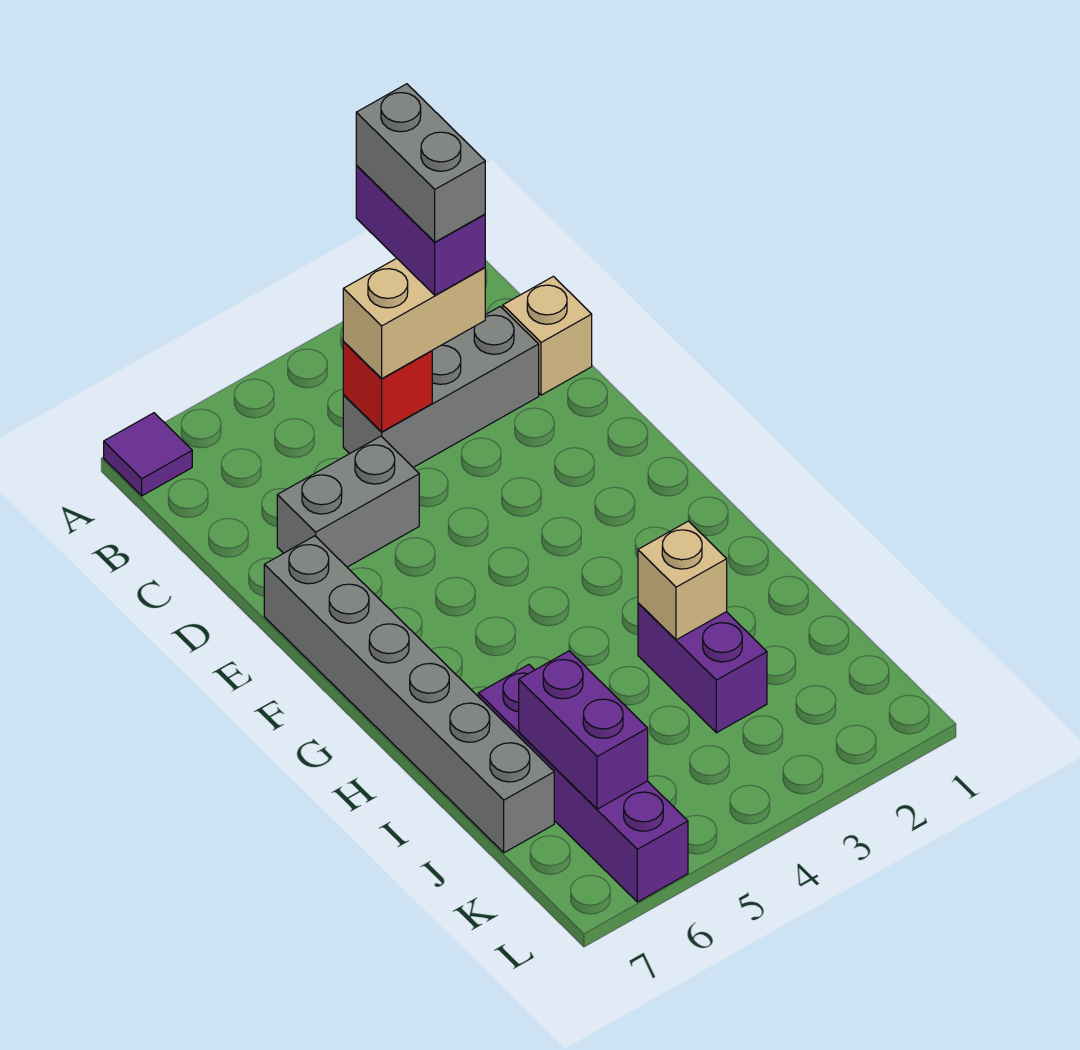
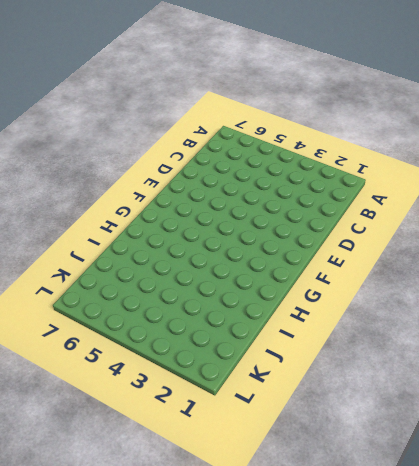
none -> purple 1x1 tile [104,413,192,496]
none -> tan 1x1 brick [503,276,592,395]
none -> grey 1x3 brick [343,307,539,467]

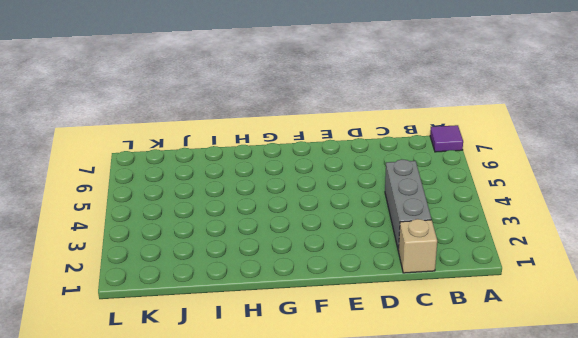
none -> grey 1x2 brick [277,436,419,567]
none -> grey 1x6 brick [264,536,554,853]
none -> purple 1x2 brick [638,603,767,733]

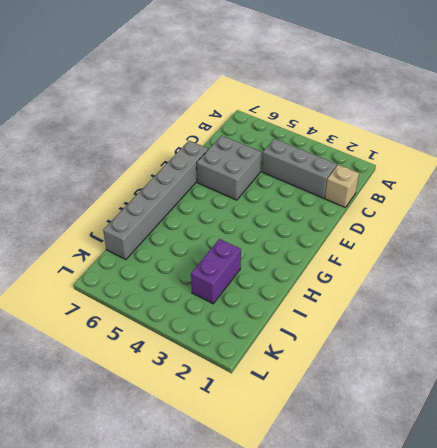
grey 2x2 brick [197,135,261,200] -> grey 1x2 brick [277,436,419,567]
none -> purple 1x1 tile [104,413,192,496]
none -> purple 1x4 brick [478,665,688,902]
none -> red 1x1 brick [343,342,432,432]

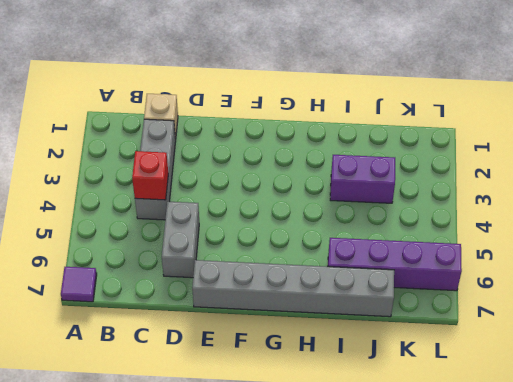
none -> tan 1x1 brick [638,521,727,640]
none -> purple 1x2 brick [519,651,648,809]
none -> tan 1x2 brick [343,258,485,378]

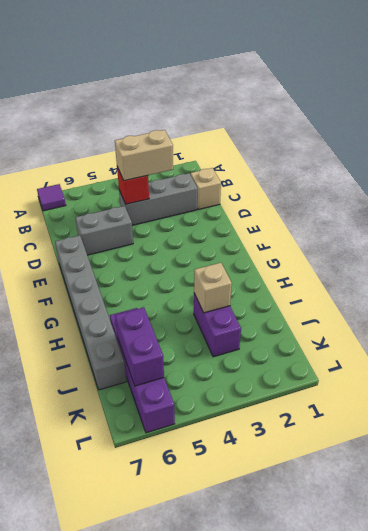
none -> purple 1x2 brick [356,166,485,295]
none -> grey 1x2 brick [356,84,485,242]

